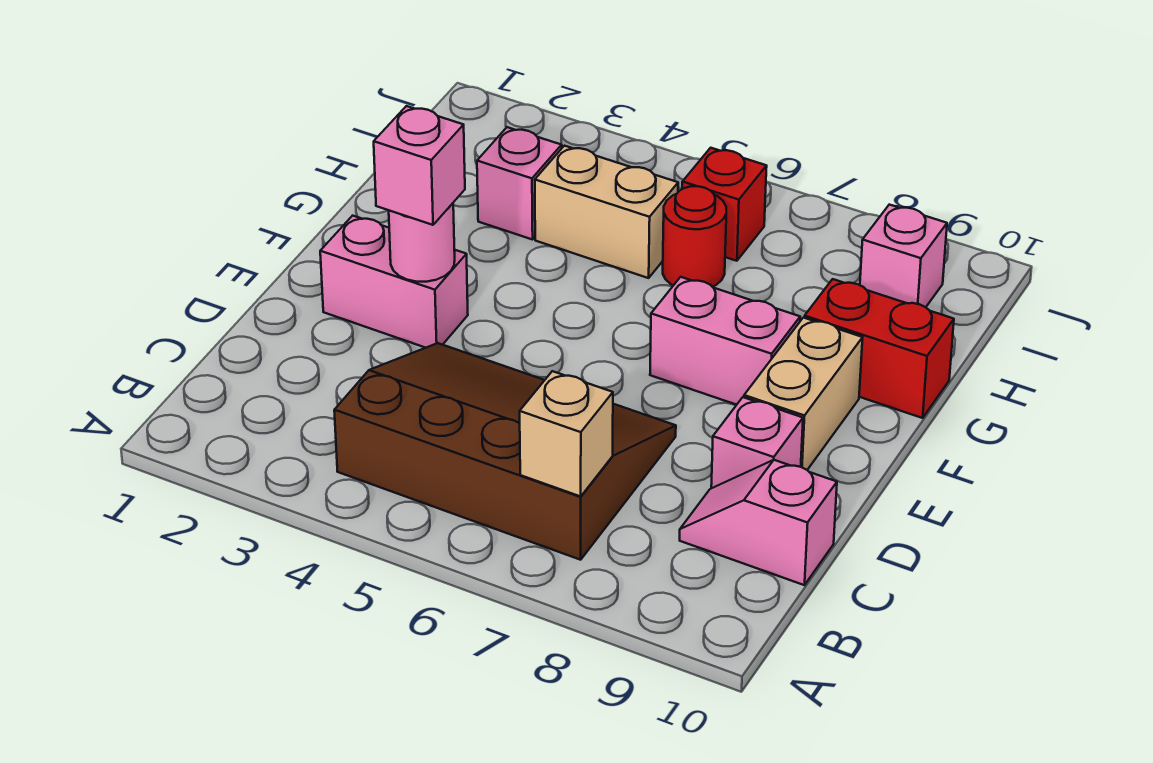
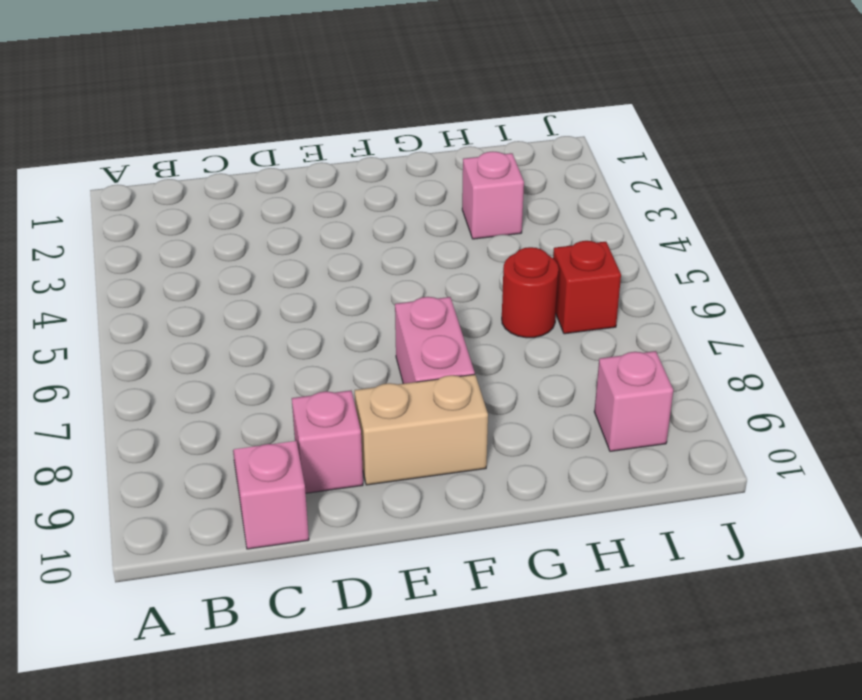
none -> brown 3x4 slope [334,343,676,560]
none -> pink 1x2 brick [320,216,468,348]
none -> red 1x2 brick [805,279,954,418]

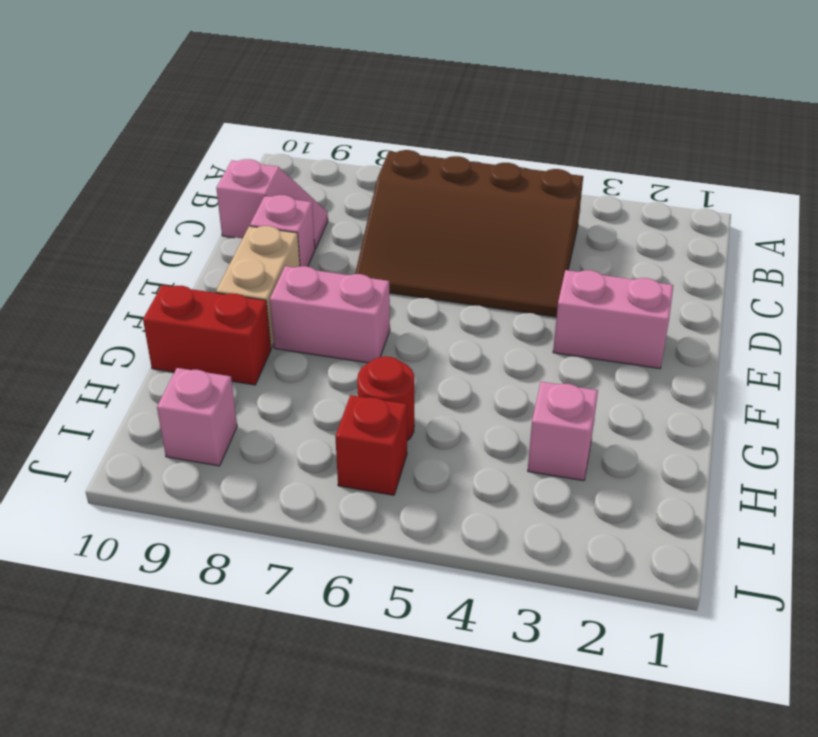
none -> tan 1x2 brick [535,146,678,278]
none -> tan 1x1 brick [520,371,613,496]
none -> pink 1x1 round brick [389,203,455,282]

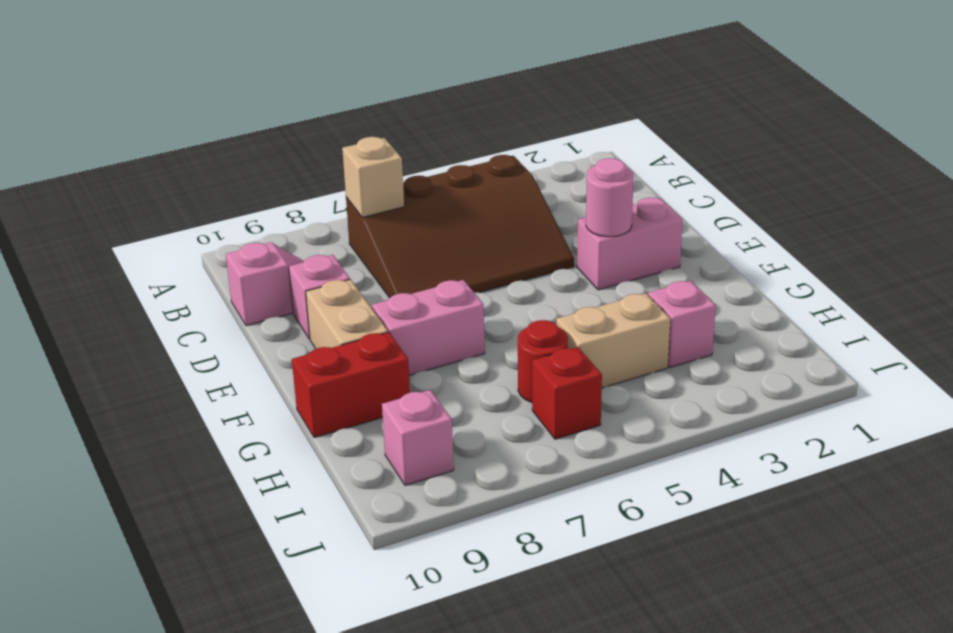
none -> pink 1x1 brick [374,106,465,225]

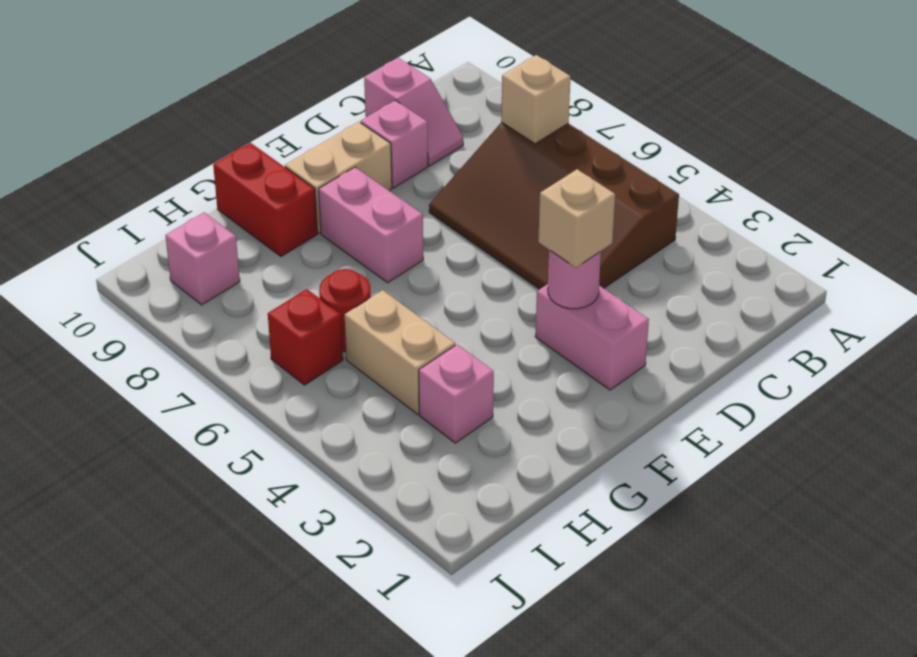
tan 1x1 brick [538,169,615,268] -> pink 1x1 brick [374,106,465,225]

